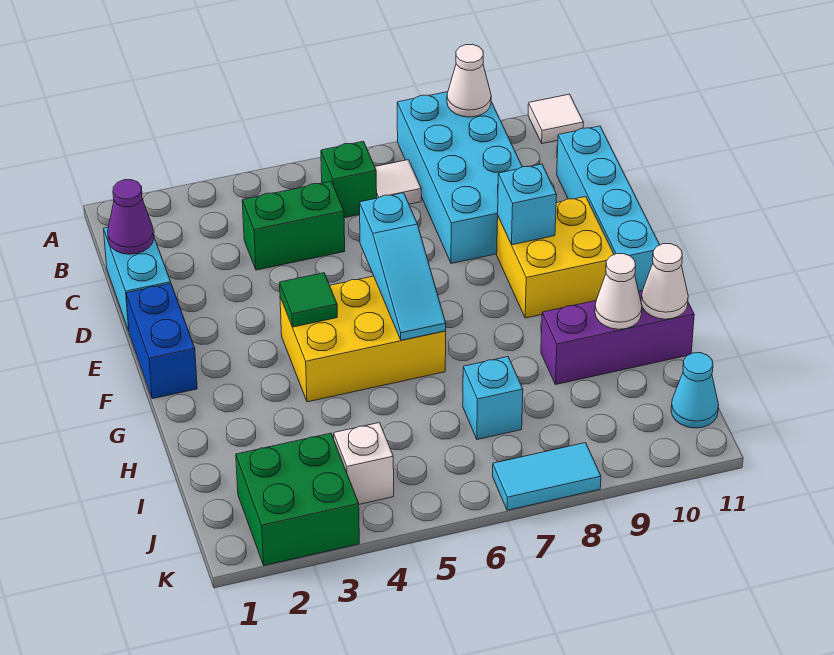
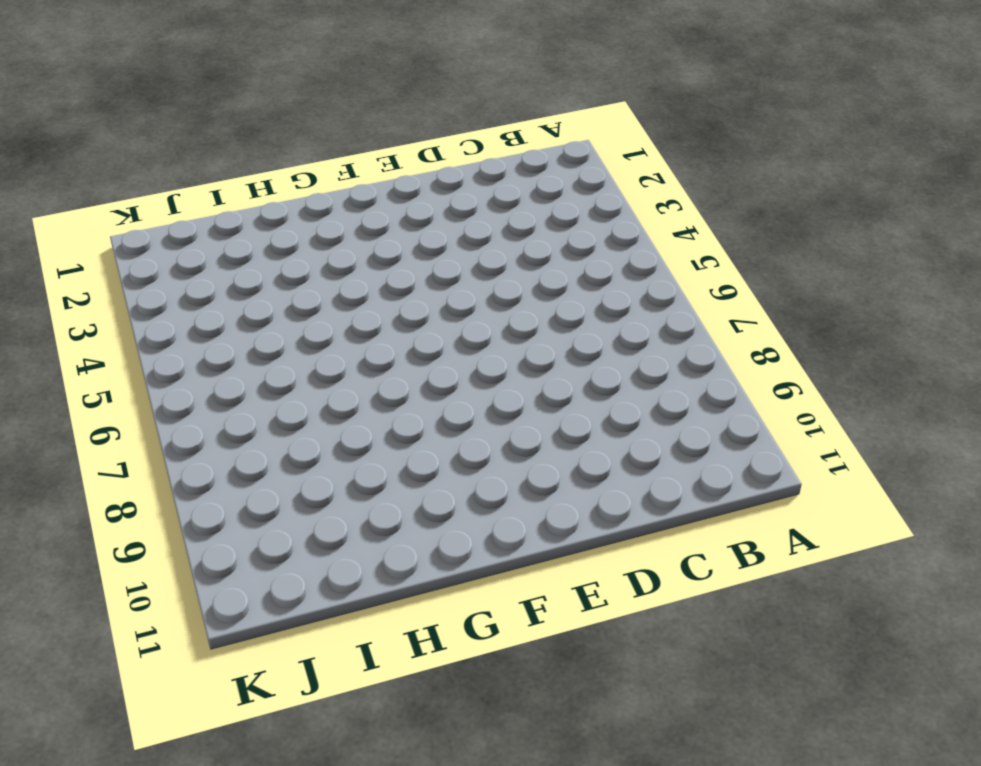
none -> cyan 2x4 brick [397,92,522,264]
none -> white 1x1 tile [528,94,584,144]
none -> green 1x1 brick [321,141,377,218]

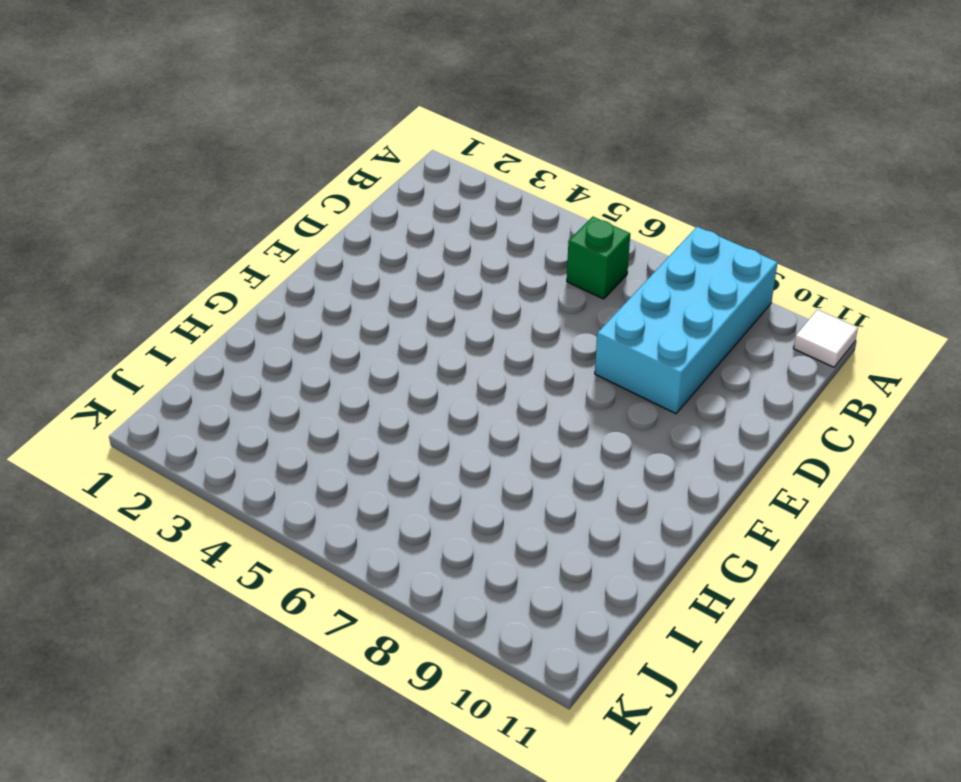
none -> white 1x1 tile [375,160,421,204]
none -> cyan 1x2 brick [104,227,171,331]
none -> green 1x2 brick [242,181,345,270]

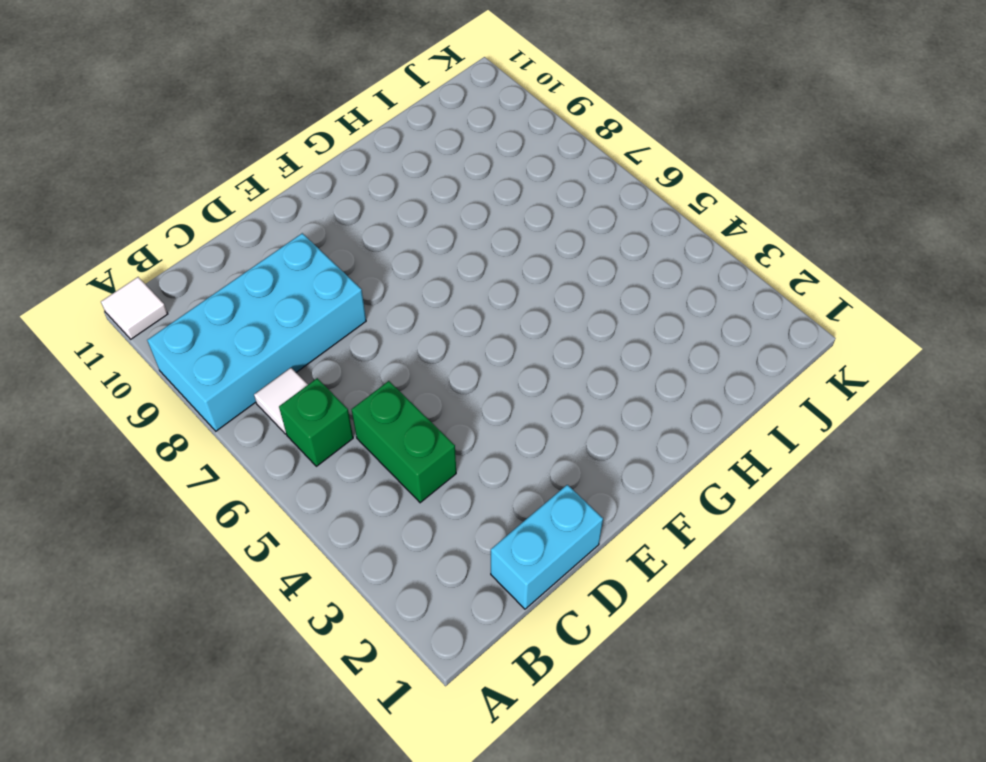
none -> cyan 1x4 brick [557,126,660,291]
none -> blue 1x2 brick [126,284,197,399]
none -> yellow 2x2 brick [497,197,614,318]

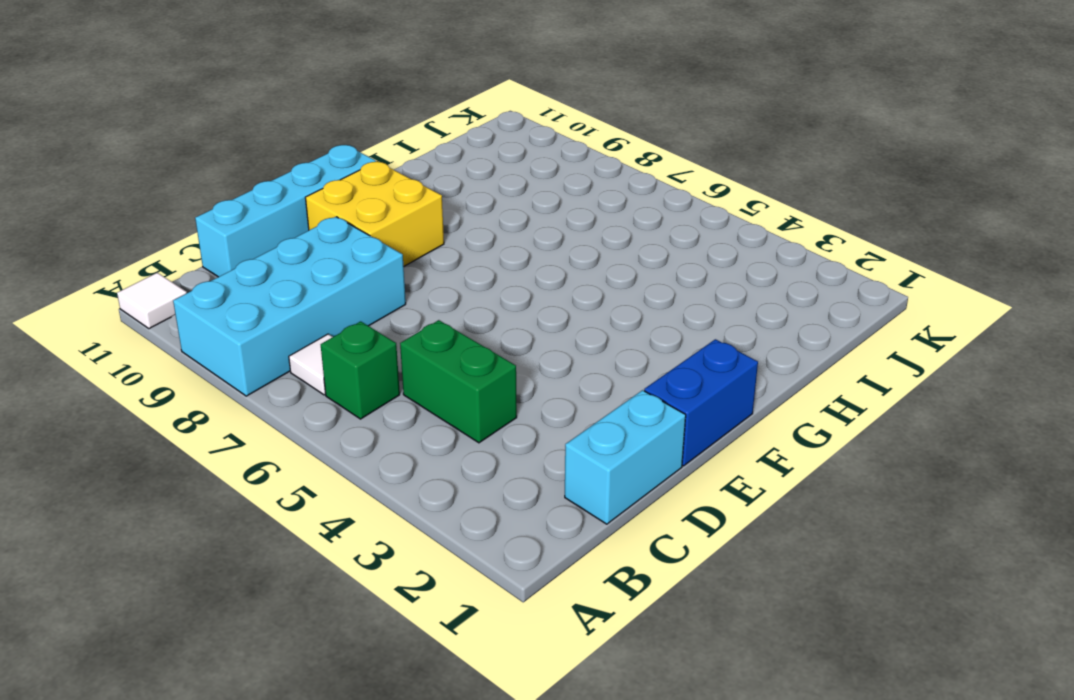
none -> yellow 2x3 brick [280,276,446,402]
none -> purple 1x3 brick [541,291,694,385]
none -> cyan 1x1 brick [463,357,523,440]

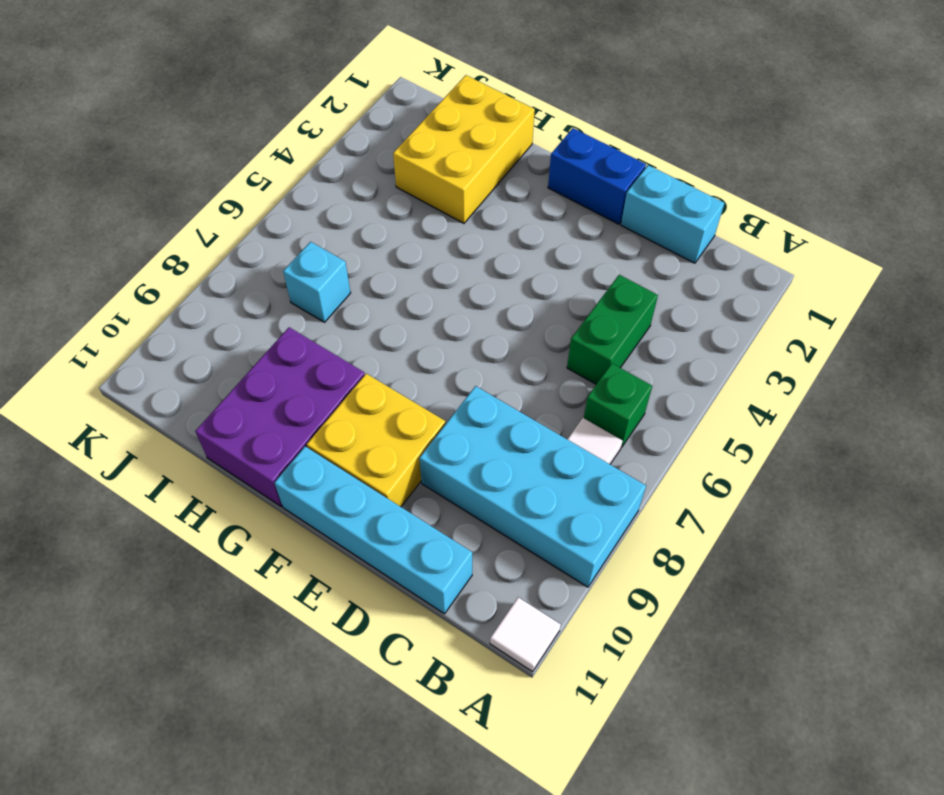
purple 2x3 brick [195,327,365,507] -> purple 1x3 brick [541,291,694,385]
yellow 2x3 brick [393,75,535,223] -> yellow 2x3 brick moved to [280,276,446,402]
none -> green 2x2 brick [236,433,359,565]
none -> white 1x1 brick [334,423,394,504]
none -> cyan 1x1 cone [671,353,719,428]

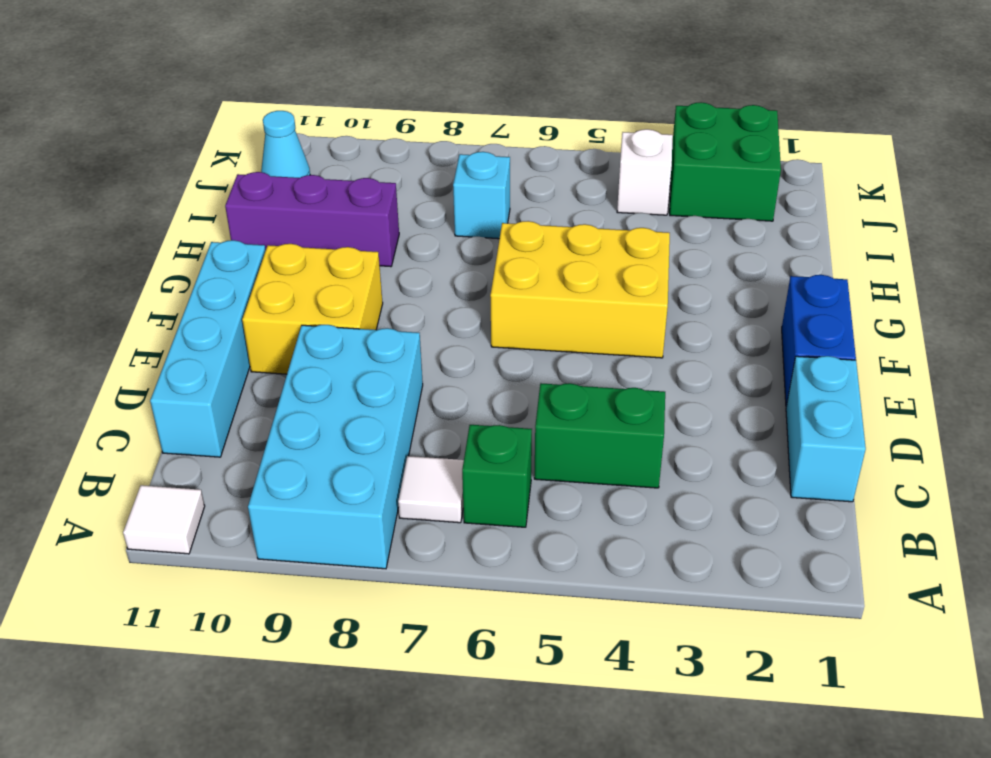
none -> cyan 1x2 tile [493,443,601,510]
none -> white 1x1 cone [447,44,491,117]
none -> purple 1x1 cone [108,180,154,254]

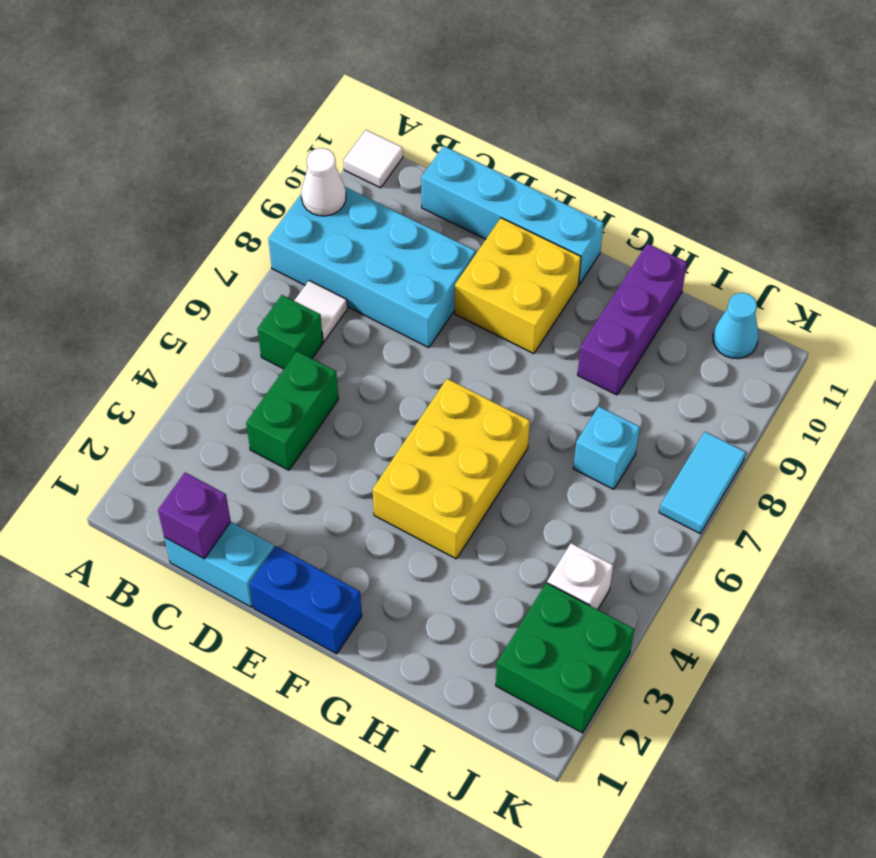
purple 1x1 brick [158,473,231,559] -> purple 1x1 cone [108,180,154,254]
none -> cyan 1x3 slope [360,193,446,340]
none -> cyan 1x1 brick [498,164,557,245]
none -> green 1x1 tile [280,273,337,327]

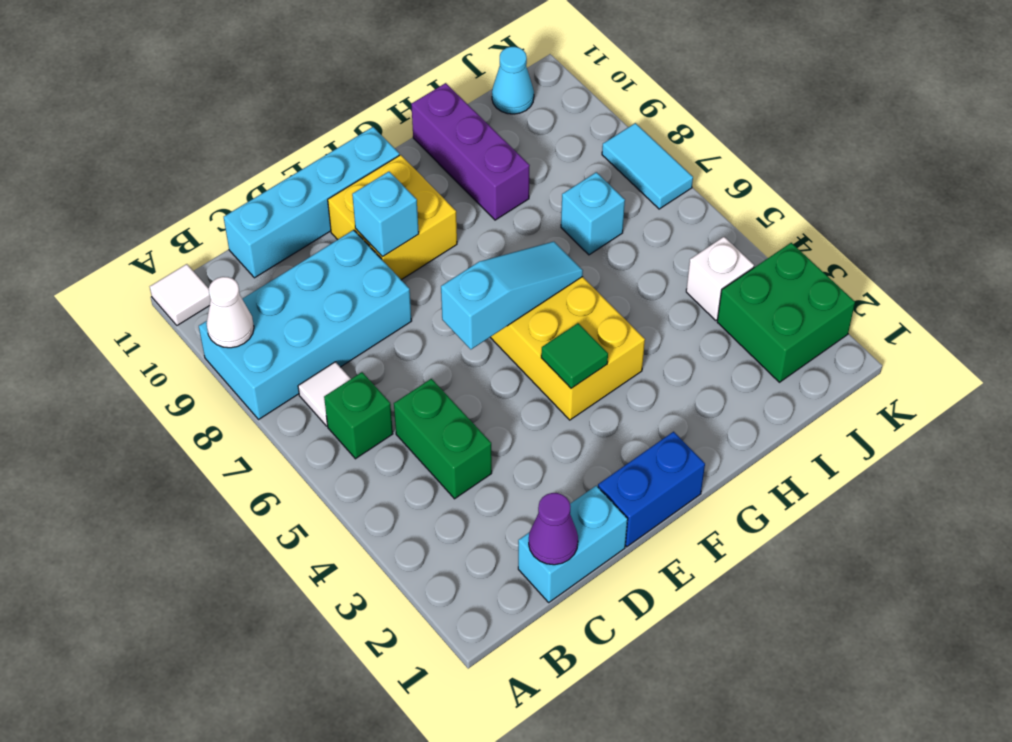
none -> white 1x1 cone [595,254,642,329]
none -> white 1x1 cone [641,244,688,319]

